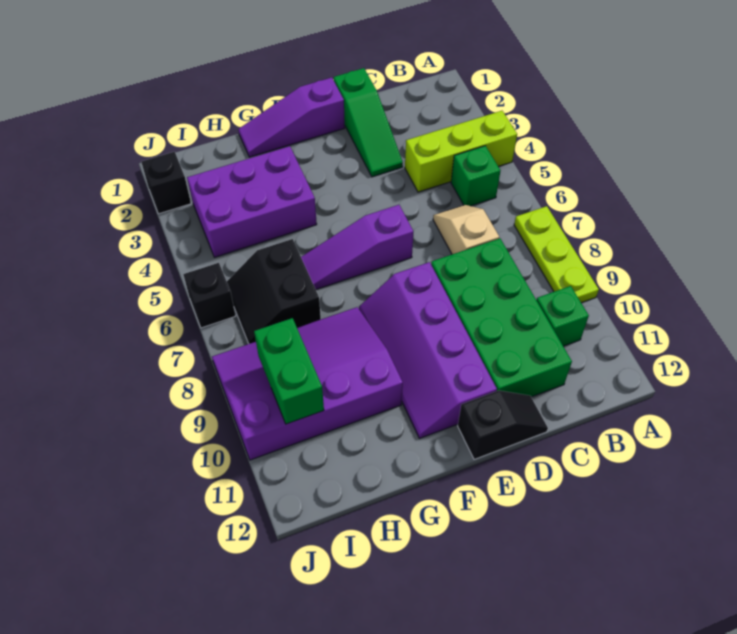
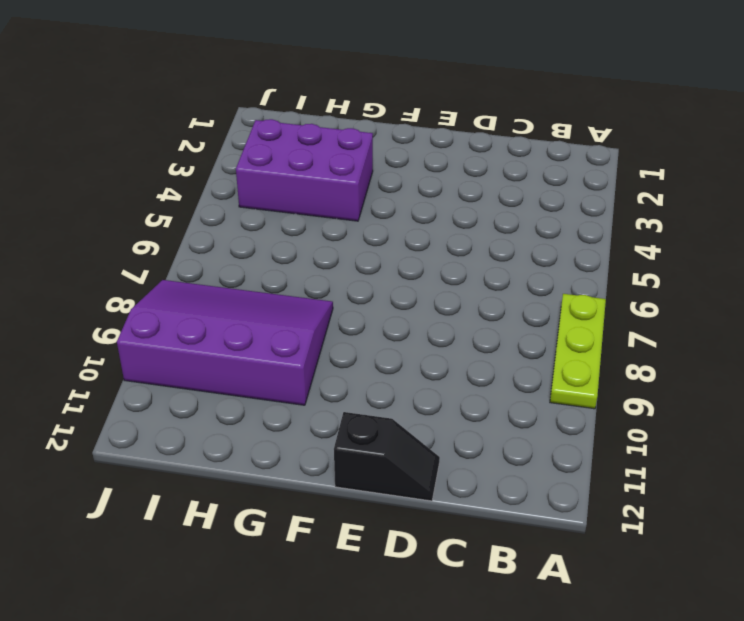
none -> lime 1x3 brick [405,111,517,192]
none -> green 1x1 brick [451,146,500,206]
none -> green 1x1 brick [537,286,589,346]

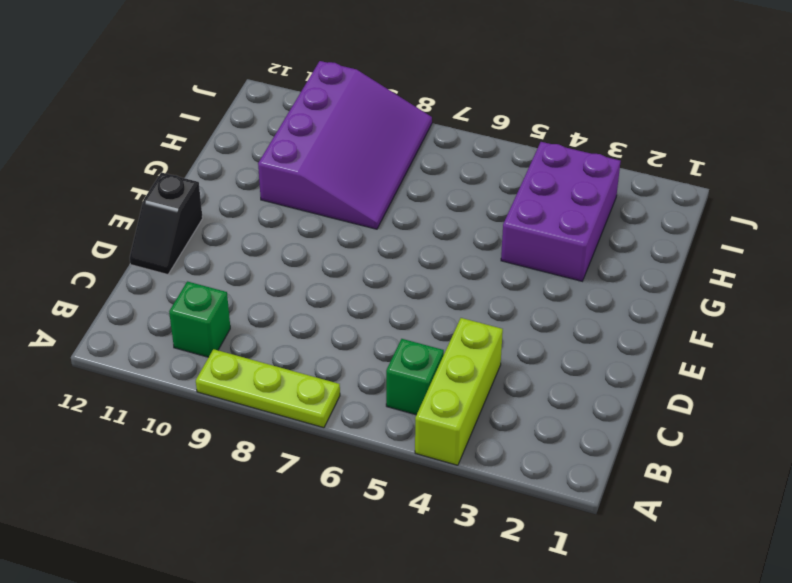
none -> tan 1x2 slope [433,205,499,254]
none -> green 2x4 brick [431,238,572,397]
none -> green 1x3 slope [334,68,403,177]

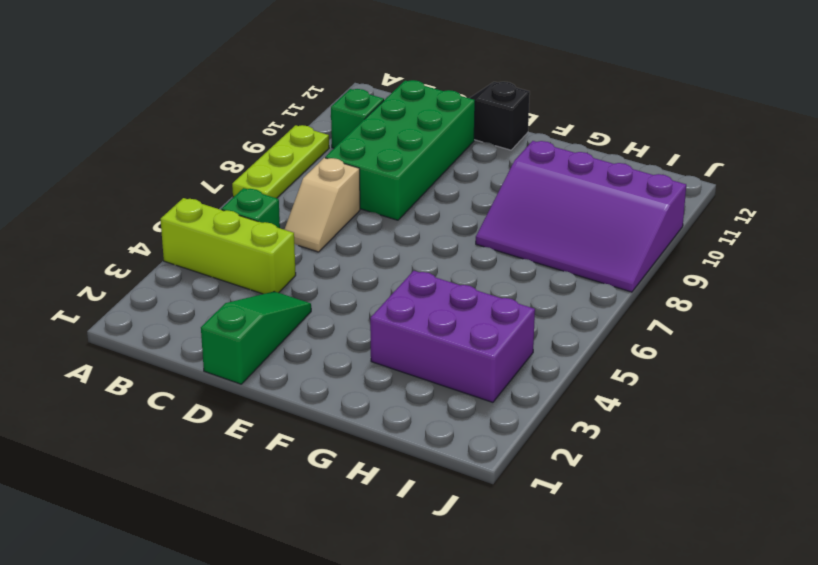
none -> purple 1x3 slope [238,77,345,157]
none -> purple 1x3 slope [301,205,413,289]
none -> purple 2x4 slope [359,262,497,438]

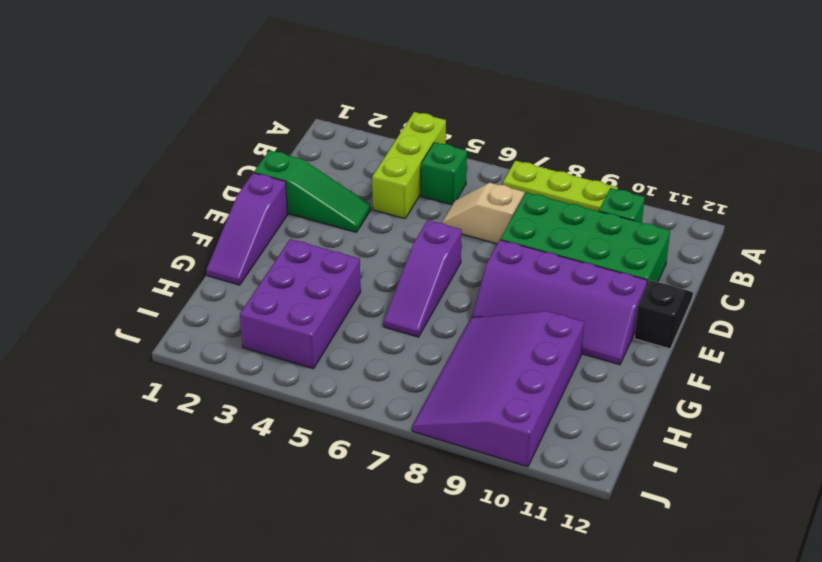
none -> black 2x2 slope [227,239,321,344]
none -> black 1x1 brick [141,152,191,214]
none -> black 1x1 brick [183,263,236,328]

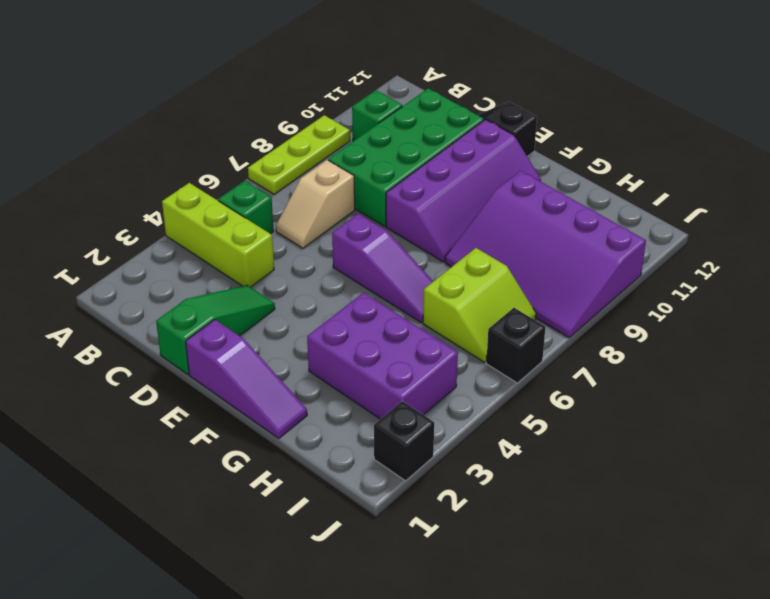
lime 2x2 slope [423,248,536,362] -> black 2x2 slope [227,239,321,344]
none -> green 1x2 brick [254,318,324,424]

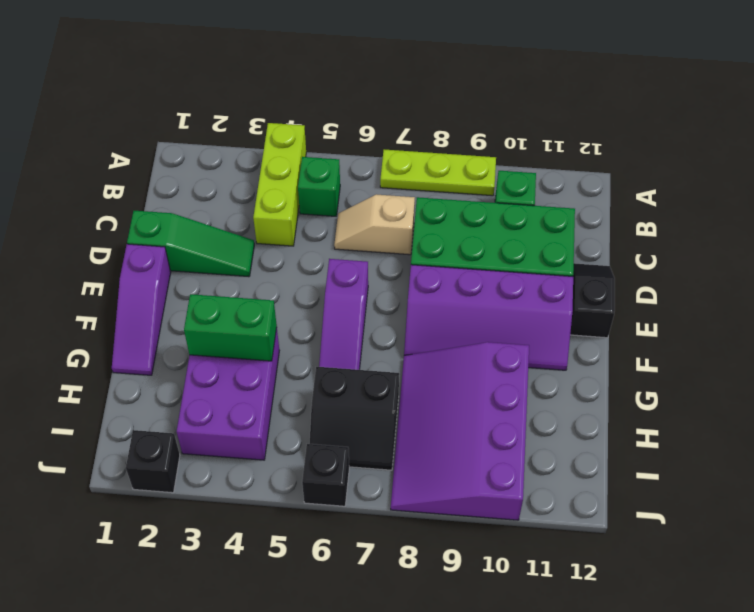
green 1x2 brick [184,294,277,361] -> green 1x2 brick moved to [254,318,324,424]

